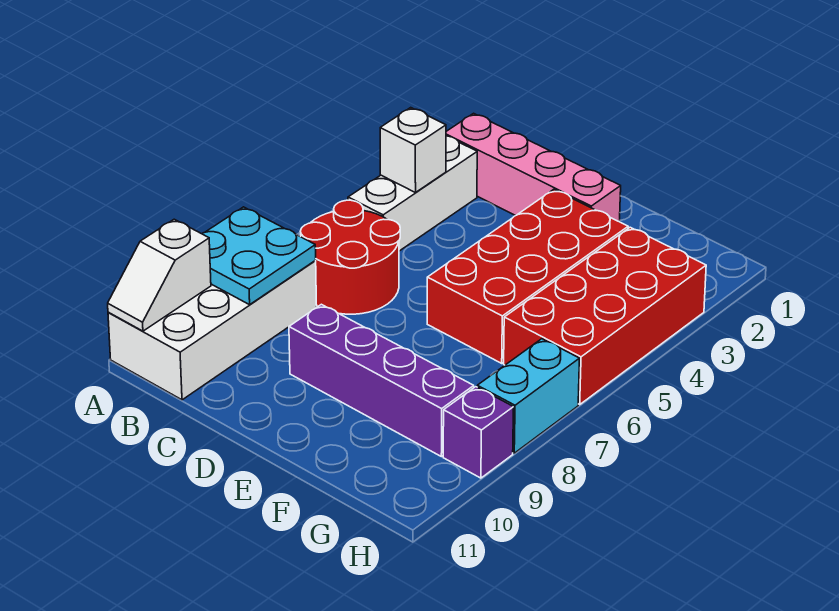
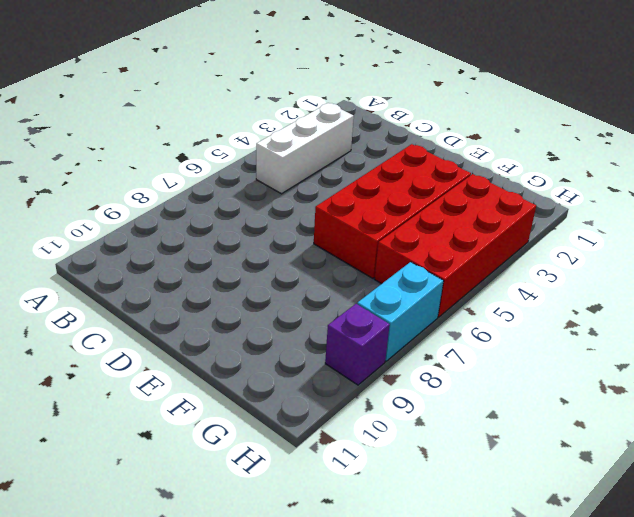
none -> white 2x4 brick [108,261,317,400]
none -> pink 1x4 brick [446,113,621,222]
none -> red 2x2 round brick [301,200,400,314]

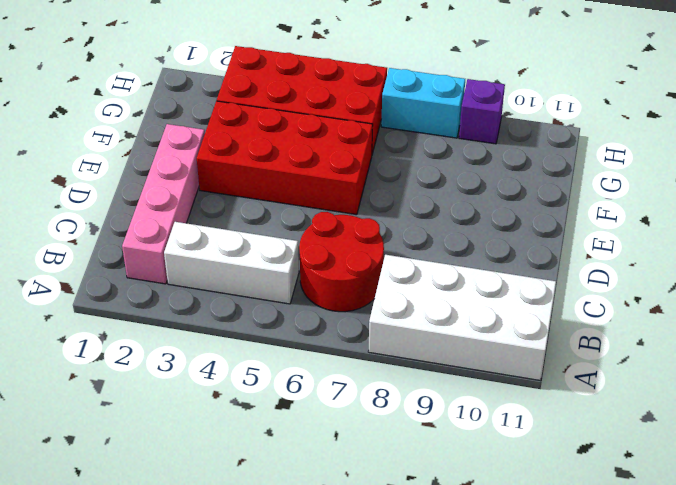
none -> purple 1x4 brick [289,304,474,457]
none -> cyan 2x2 plate [202,207,316,305]
none -> white 1x2 slope [108,219,211,331]

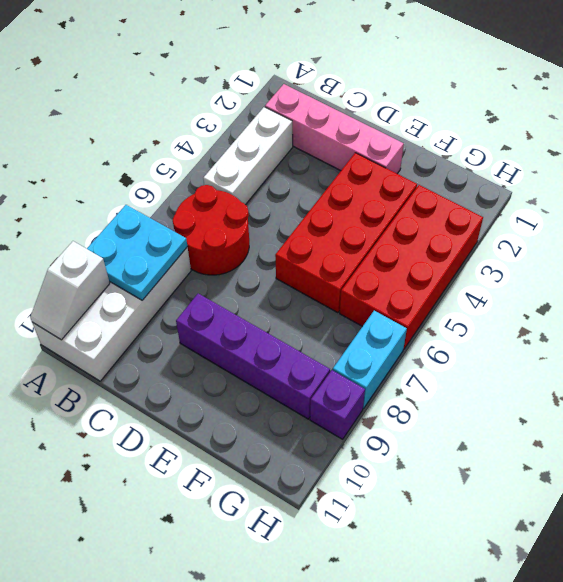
none -> white 1x1 brick [380,108,446,193]

